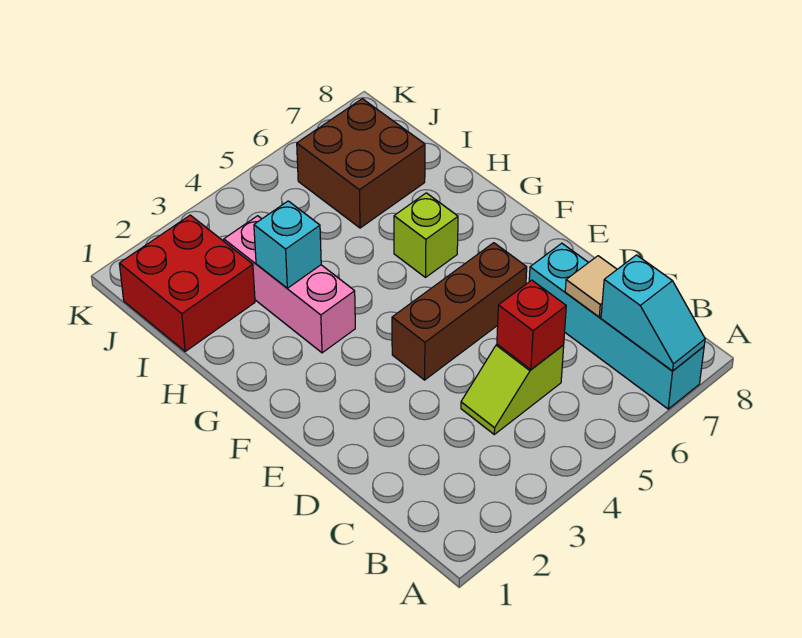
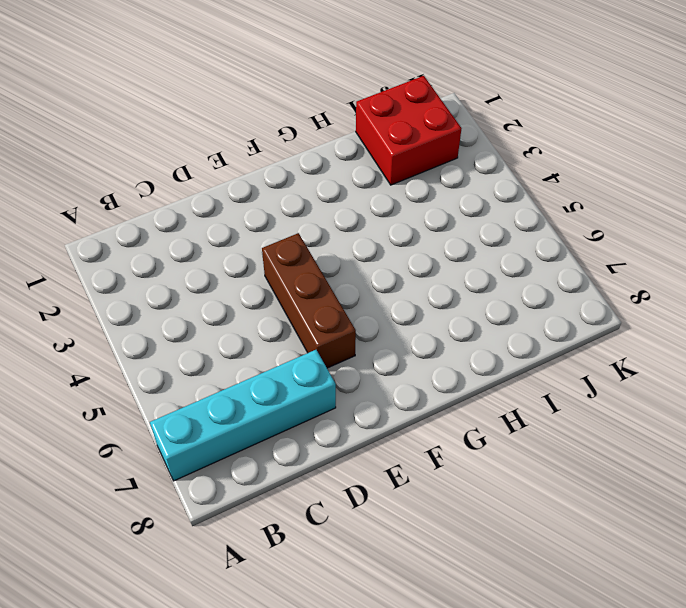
none -> lime 1x2 slope [461,344,564,434]
none -> pink 1x3 brick [224,216,355,353]

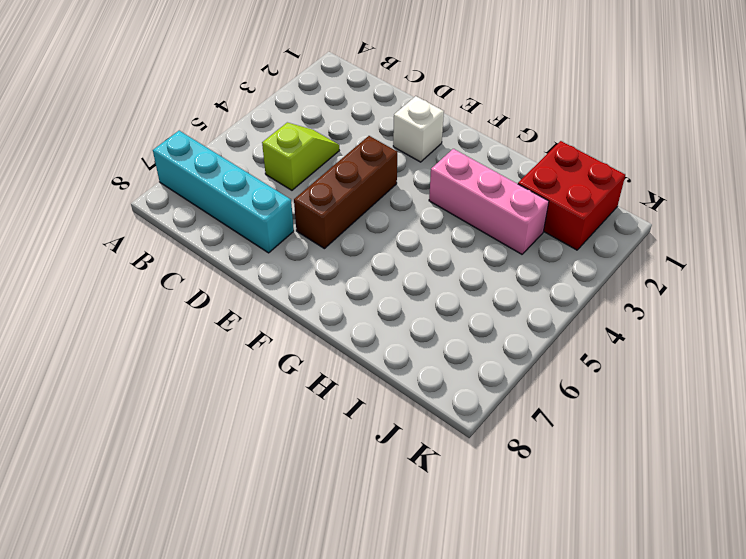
white 1x1 brick [393,96,444,162] -> none
none -> lime 1x1 brick [394,193,458,277]
none -> brown 2x2 brick [297,99,425,228]

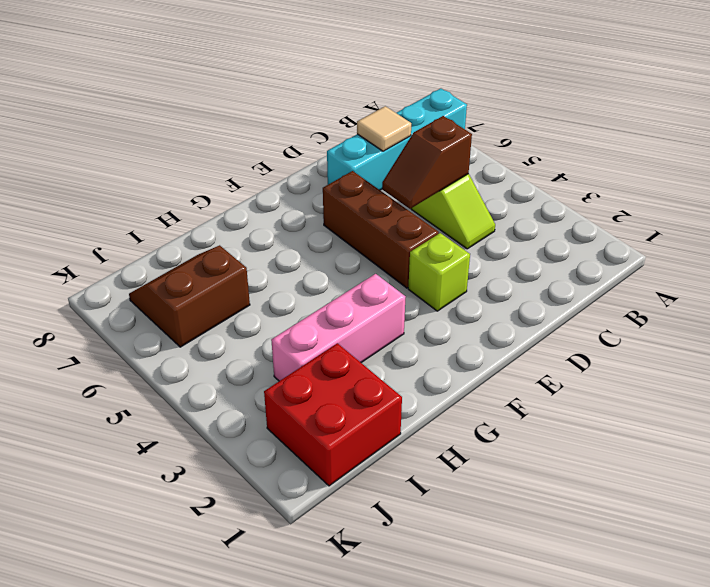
brown 1x2 slope [382,116,472,209] -> red 1x1 brick [497,280,566,370]
lime 1x1 brick [408,233,470,311] -> lime 1x1 brick moved to [394,193,458,277]
brown 2x2 slope [129,245,250,347] -> brown 2x2 brick [297,99,425,228]
none -> cyan 1x2 slope [601,255,705,371]
none -> cyan 1x1 brick [254,201,321,288]

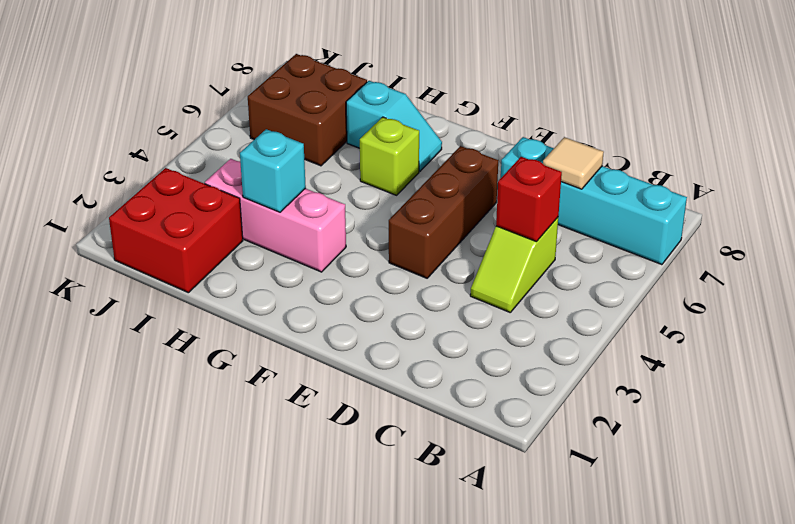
cyan 1x2 slope [346,81,442,171] -> cyan 1x2 slope moved to [601,255,705,371]

